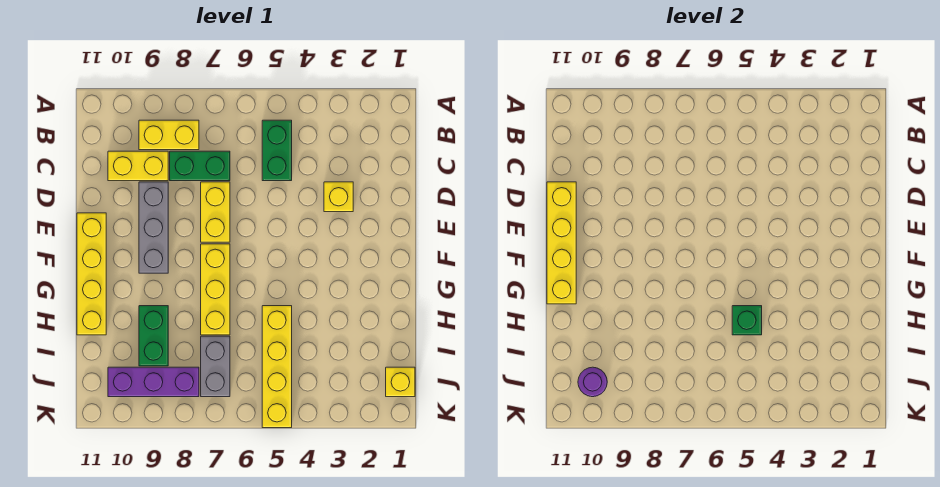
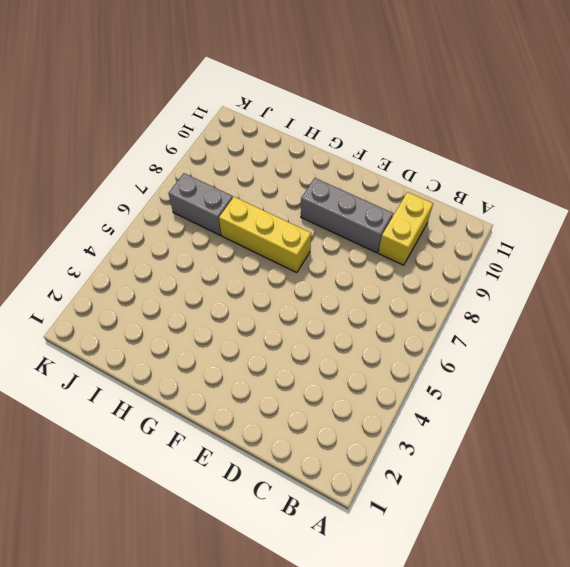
none -> green 1x2 brick [262,120,292,181]
none -> yellow 1x2 brick [139,120,199,150]
none -> green 1x2 brick [170,151,230,181]

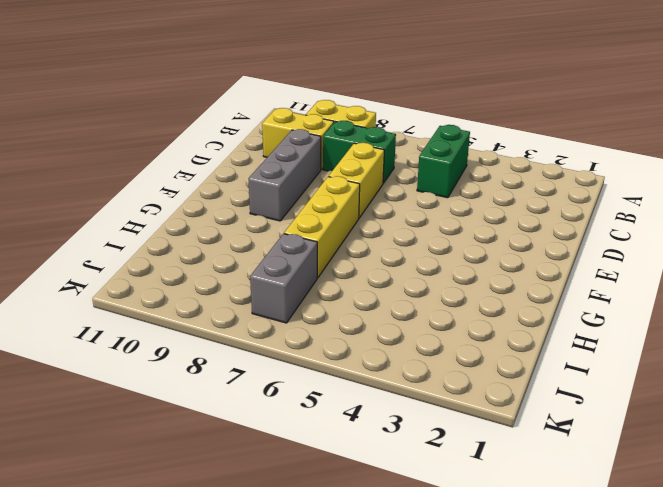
none -> yellow 1x1 brick [324,182,353,212]
none -> yellow 1x4 brick [77,213,106,335]
none -> yellow 1x4 brick [262,306,292,428]

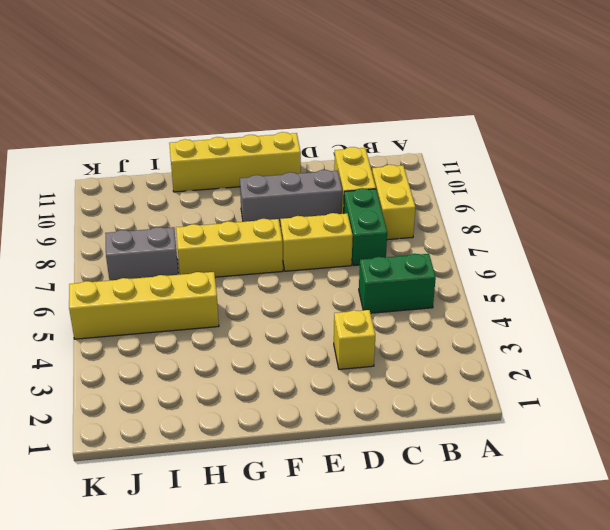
none -> green 1x2 brick [139,306,168,366]
none -> yellow 1x1 brick [386,367,415,397]
none -> purple 1x3 brick [108,367,199,397]

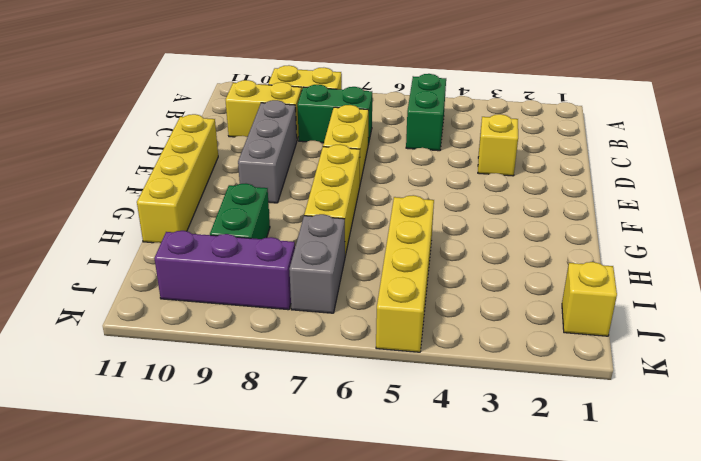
none -> yellow 1x4 brick [547,182,576,304]
none -> green 1x1 brick [732,306,762,335]
none -> purple 1x1 round brick [578,367,607,397]

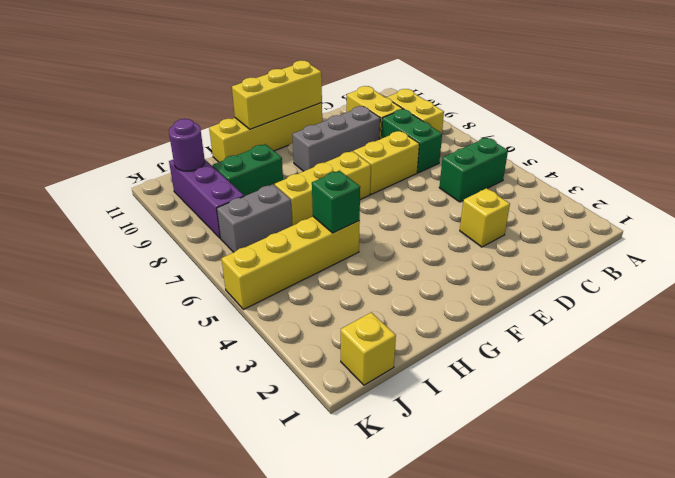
yellow 1x3 brick [232,61,322,129] -> yellow 1x4 brick [547,182,576,304]

